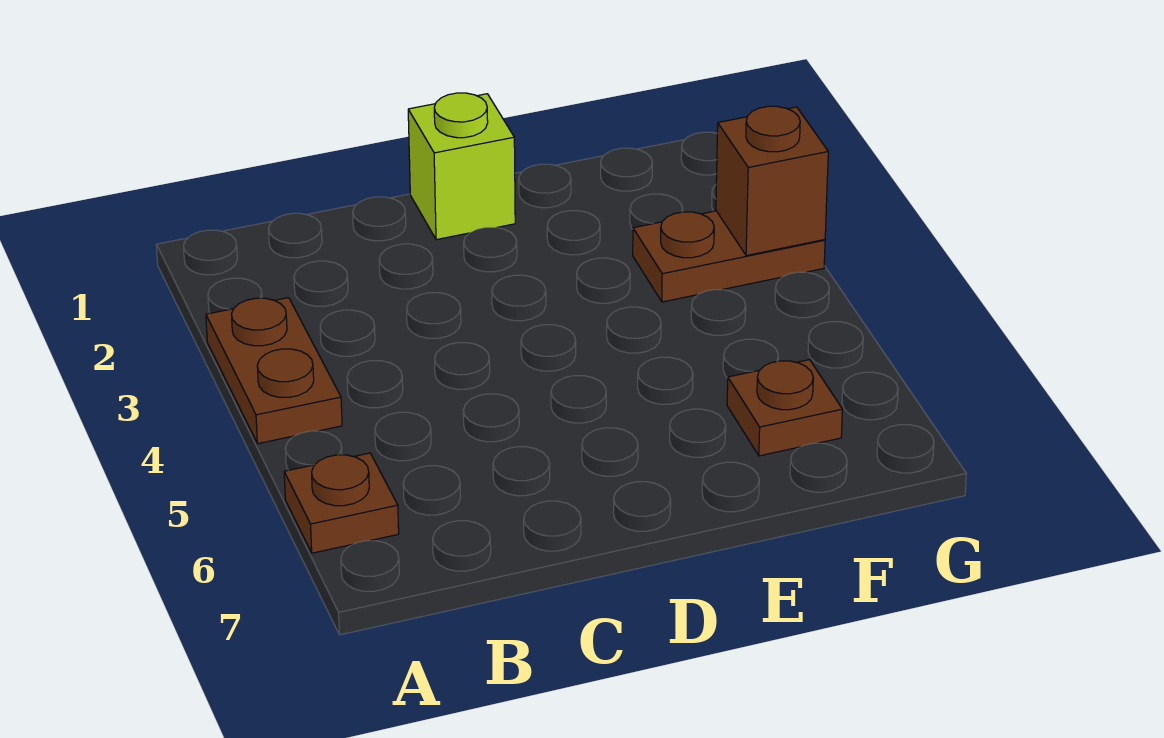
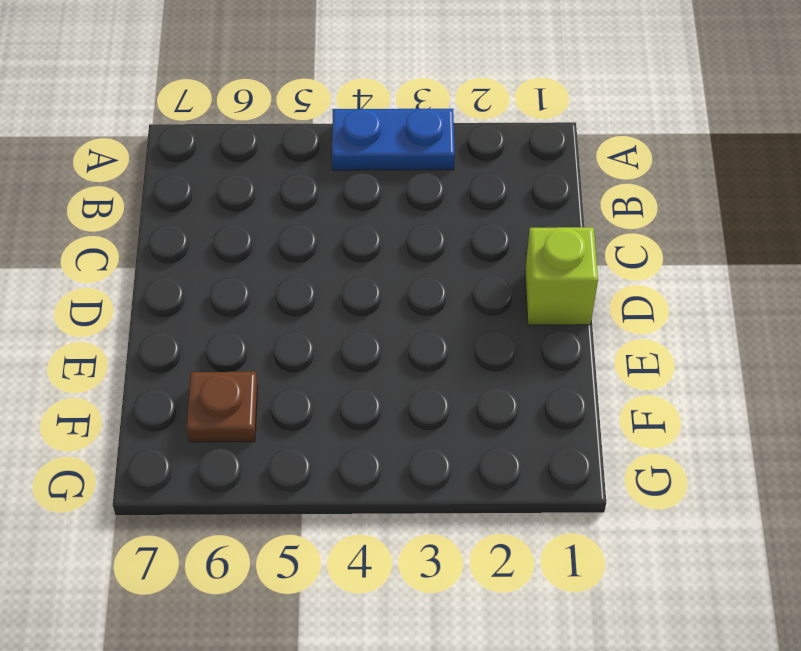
blue 1x2 plate [332,109,455,170] -> brown 1x2 plate [206,298,342,444]
none -> brown 1x1 plate [284,453,399,553]
none -> brown 1x2 plate [633,211,825,302]

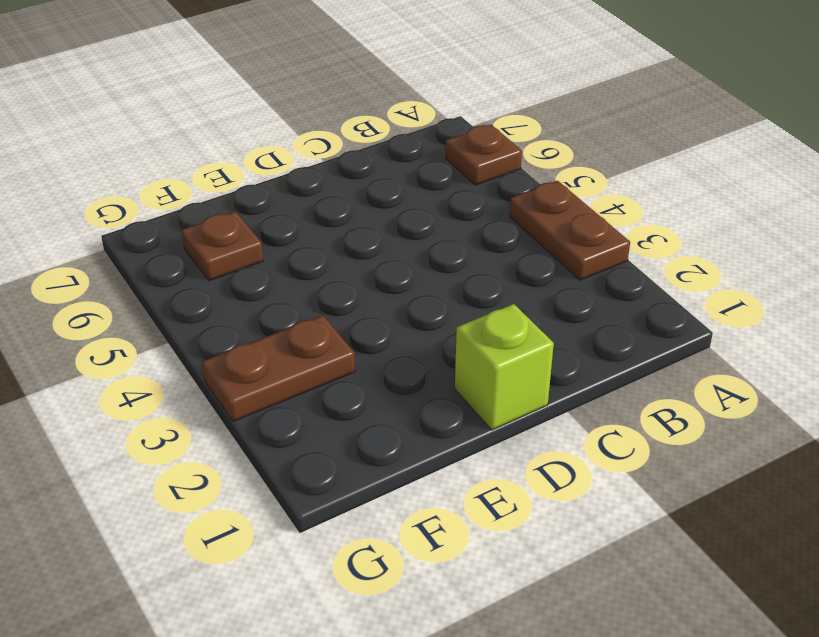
none -> brown 1x1 brick [716,106,828,256]

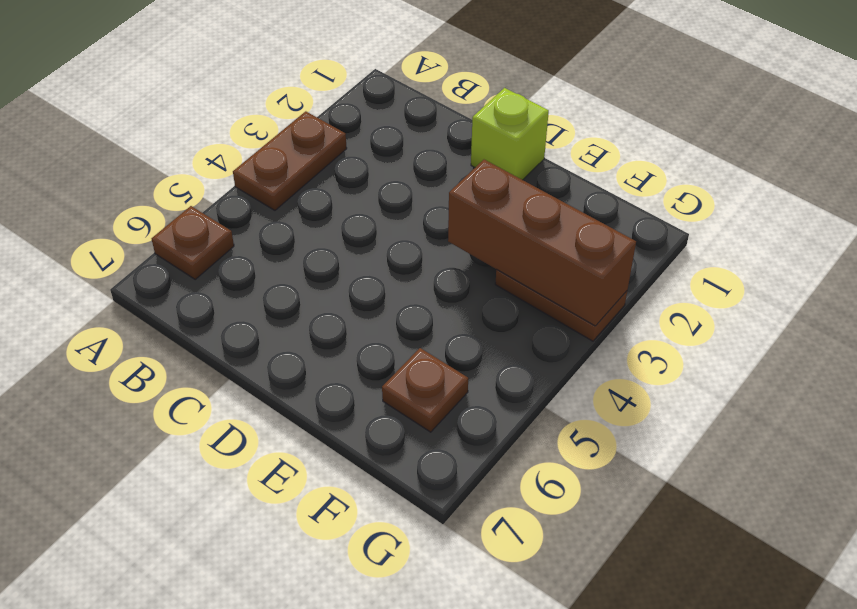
brown 1x3 brick [448,160,636,326] -> brown 1x1 brick [716,106,828,256]

